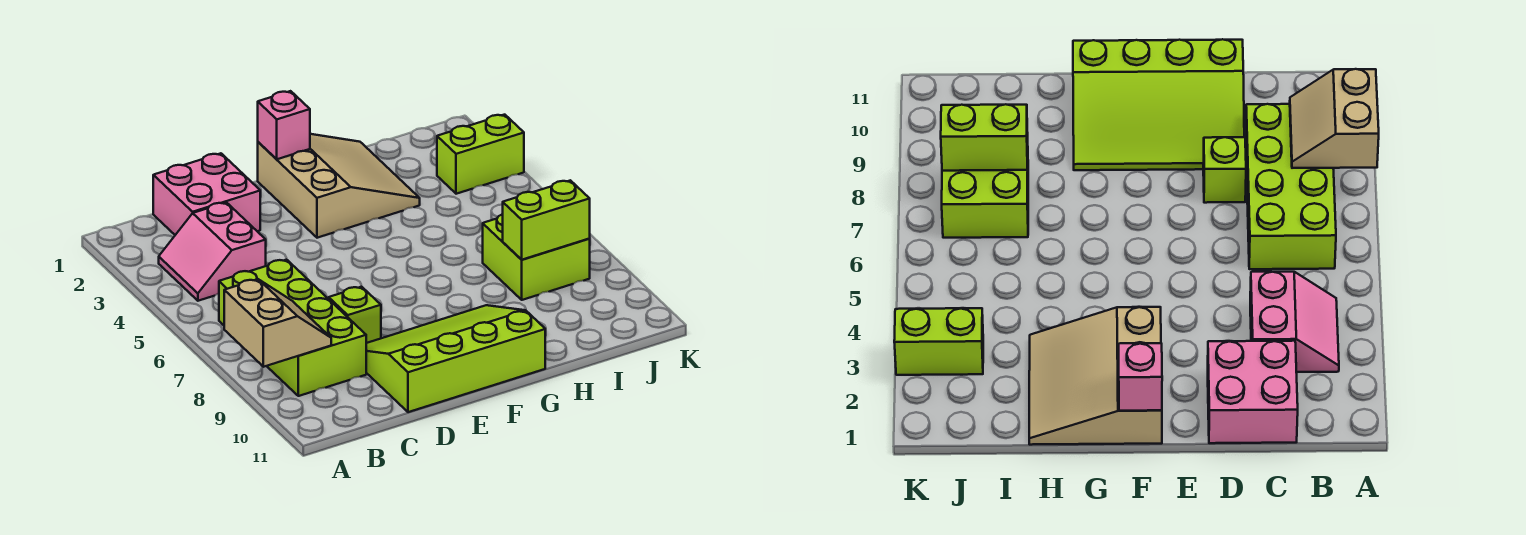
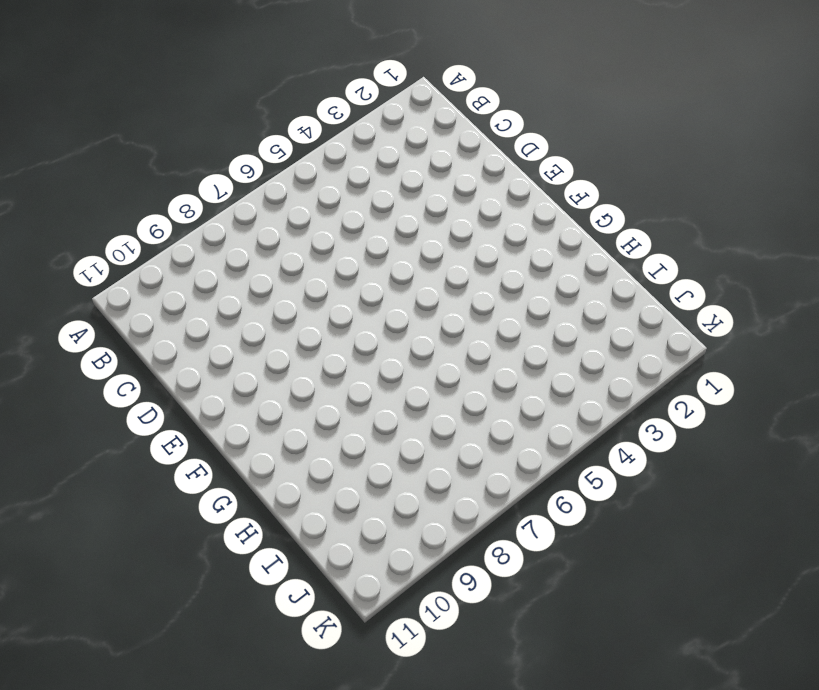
none -> pink 2x2 slope [159,202,266,301]
none -> lime 2x4 brick [219,260,366,396]

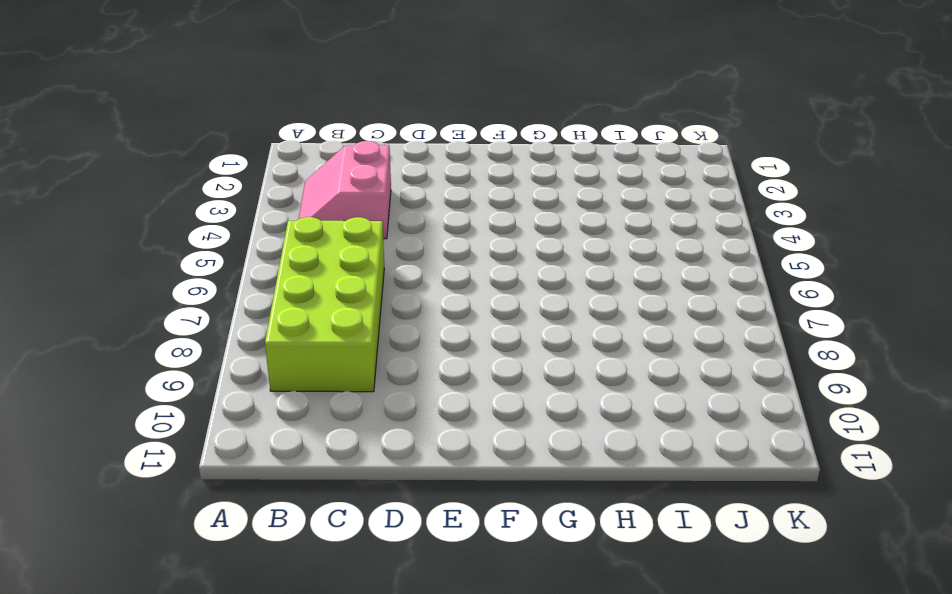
none -> pink 2x2 brick [153,153,260,235]
none -> lime 1x1 brick [329,287,381,343]

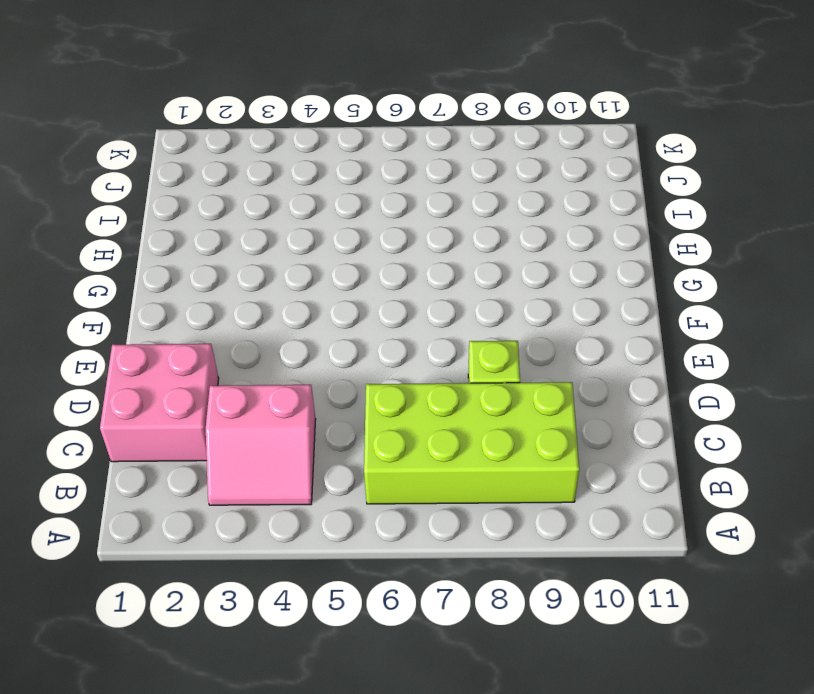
none -> lime 3x4 slope [366,305,545,412]
none -> tan 3x3 slope [258,134,420,238]

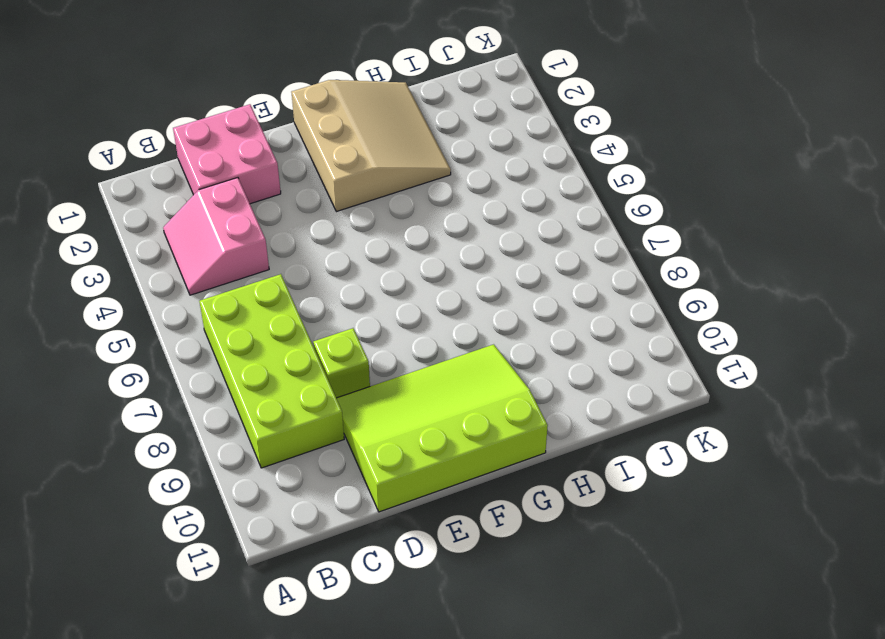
none -> lime 2x2 brick [483,214,590,300]
none -> lime 1x2 brick [437,115,524,194]

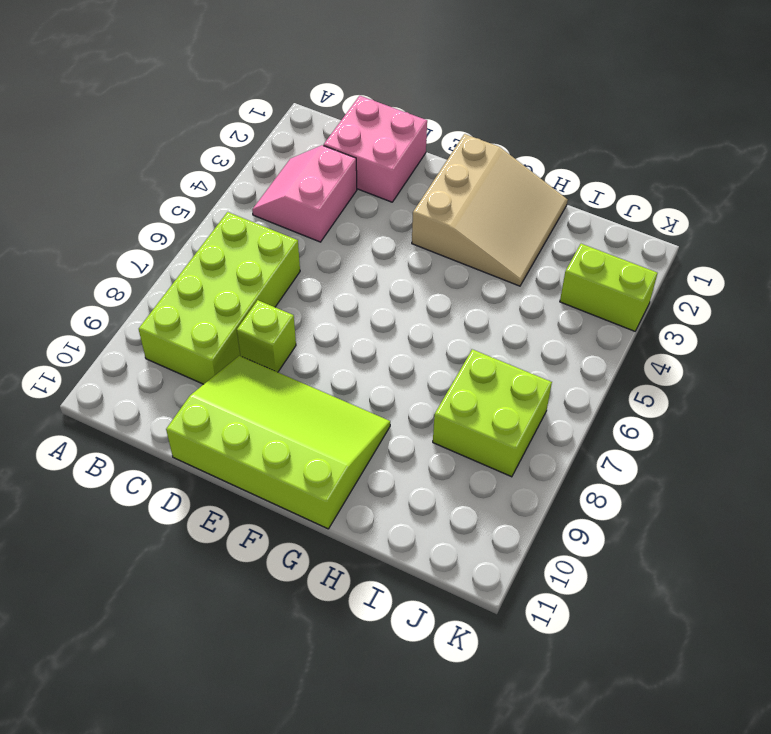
none -> tan 2x2 slope [224,279,331,367]
none -> pink 1x1 brick [258,91,310,159]

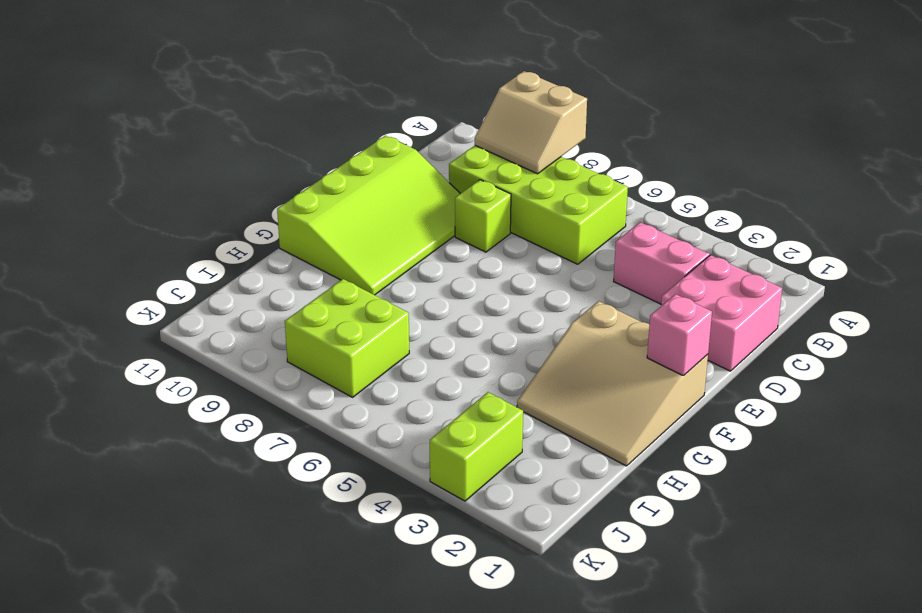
none -> lime 1x2 brick [503,180,590,260]

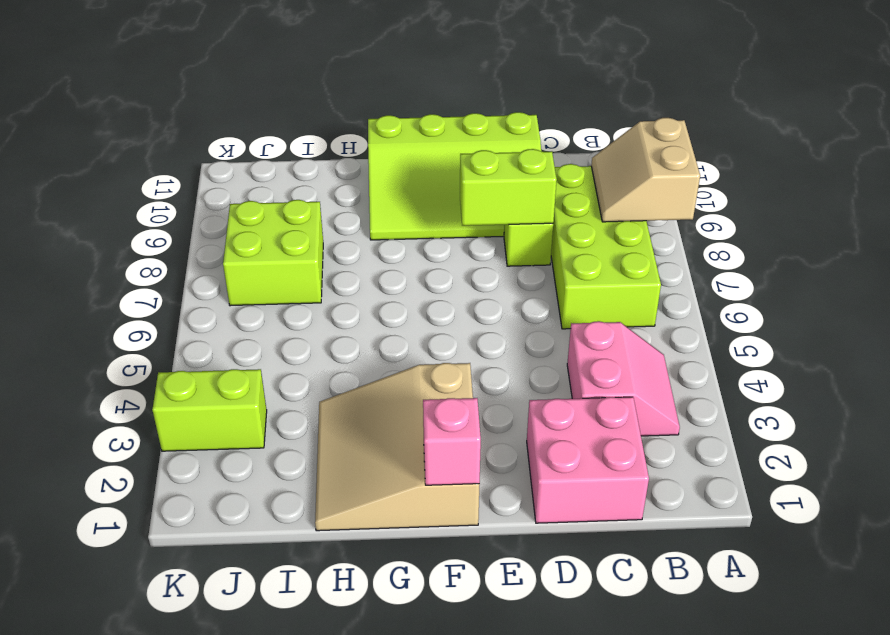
lime 1x2 brick [460,149,557,226] -> lime 1x2 brick moved to [503,180,590,260]

